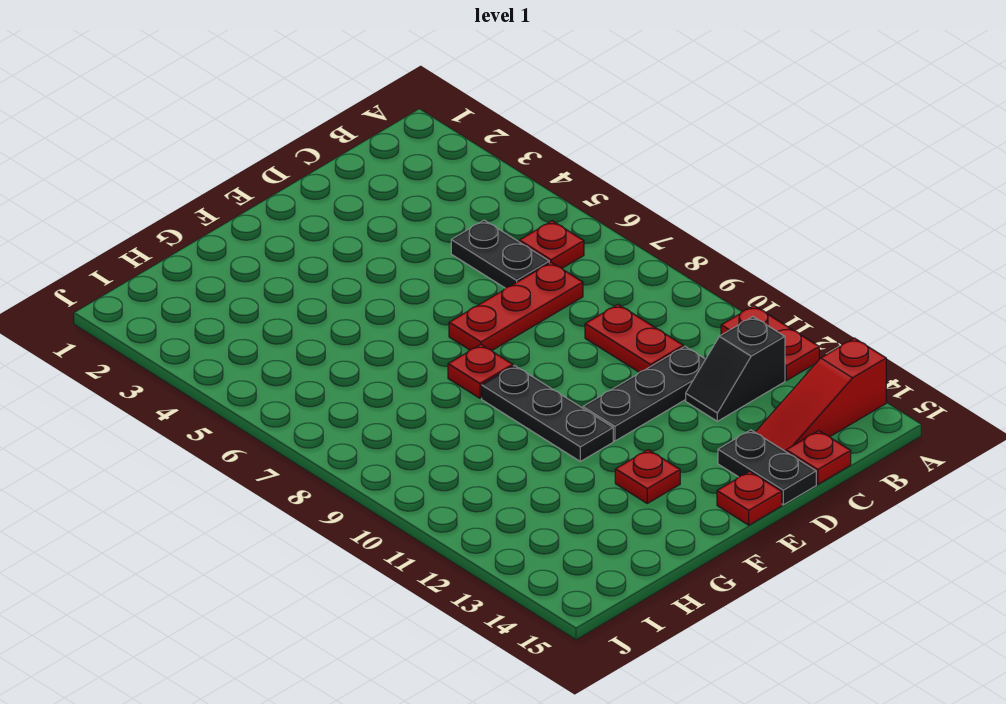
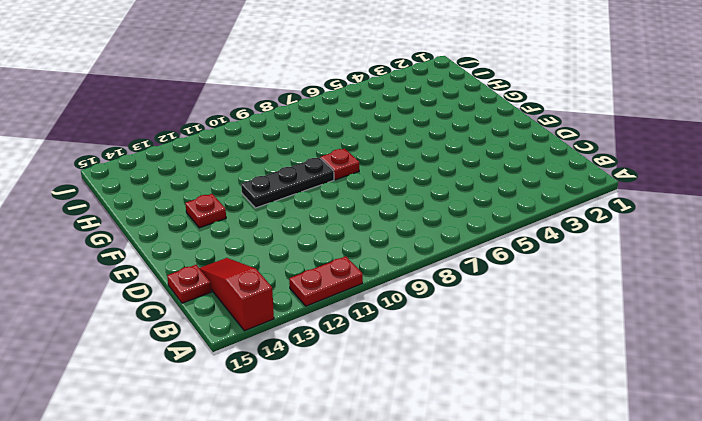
none -> red 1x1 plate [519,221,584,268]
none -> black 1x2 slope [686,317,785,421]
none -> black 1x2 plate [451,220,549,288]

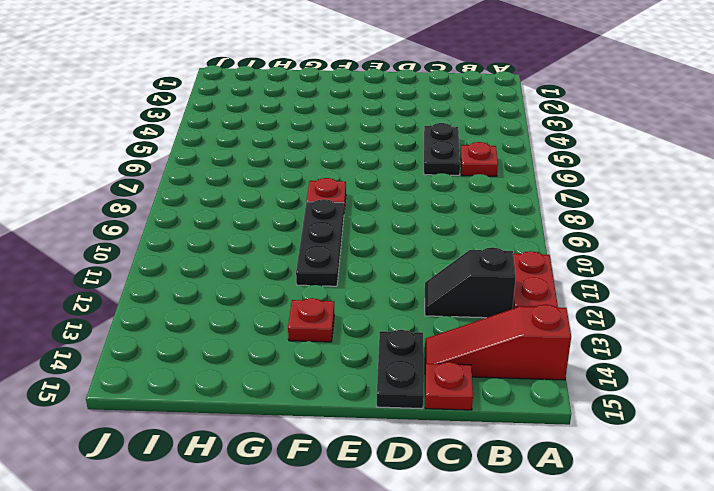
none -> red 1x3 plate [449,262,583,350]
none -> red 1x2 plate [585,304,683,372]
none -> black 1x3 plate [583,347,706,441]

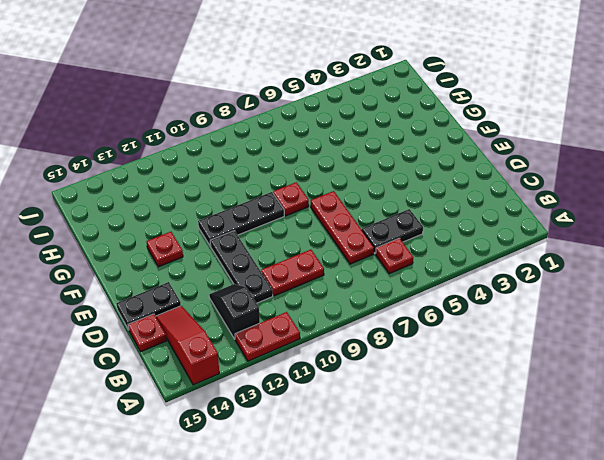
none -> red 1x1 plate [717,471,782,525]

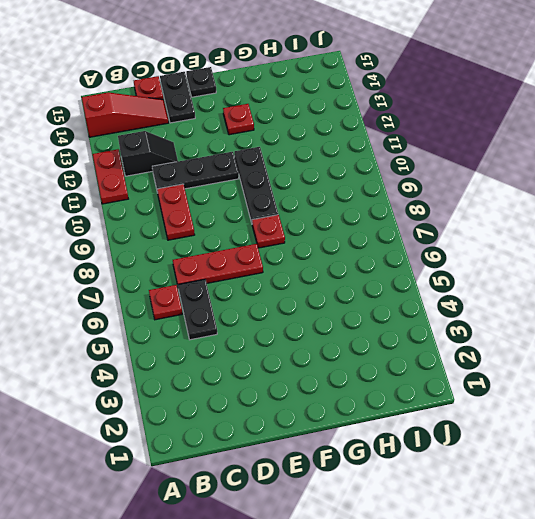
black 1x1 plate [186,67,216,97] -> red 1x1 plate [717,471,782,525]

